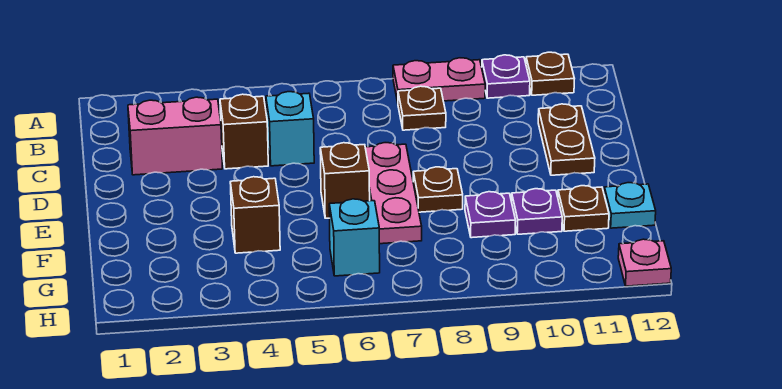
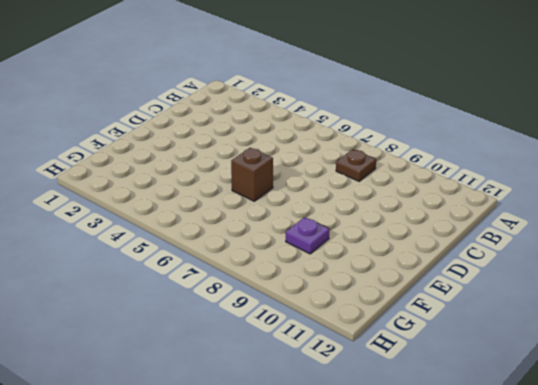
none -> pink 1x2 plate [393,58,485,102]
none -> purple 1x1 plate [482,55,530,98]
none -> brown 1x1 plate [526,52,574,95]

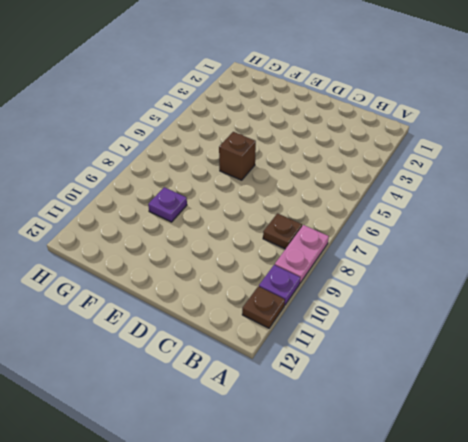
none -> pink 1x2 brick [128,97,222,175]
none -> brown 1x1 brick [220,94,268,169]
none -> cyan 1x1 brick [266,92,314,166]

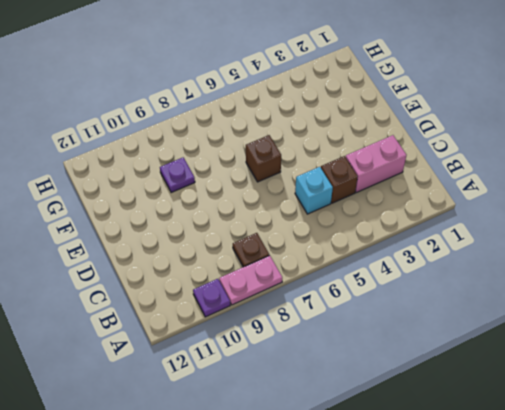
none -> brown 1x1 plate [526,52,574,95]
none -> brown 1x2 plate [538,104,595,175]
none -> pink 1x3 plate [365,143,422,244]

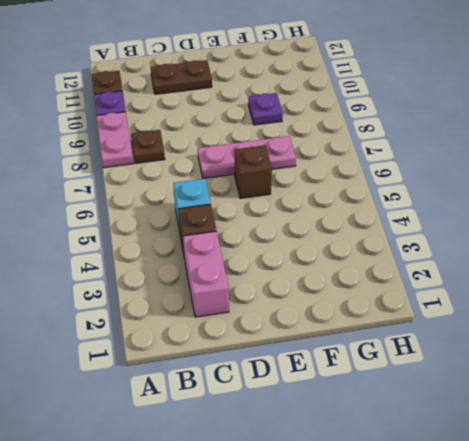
none -> brown 1x1 plate [413,167,463,212]
none -> brown 1x1 brick [230,177,280,253]
none -> purple 1x1 plate [512,189,562,234]

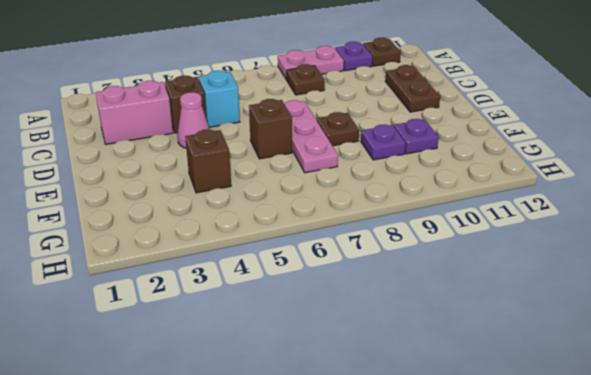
pink 1x1 cone [177,92,210,148] -> none
none -> brown 1x1 plate [558,186,609,231]
none -> cyan 1x1 plate [604,183,656,228]
none -> cyan 1x1 brick [329,199,380,276]

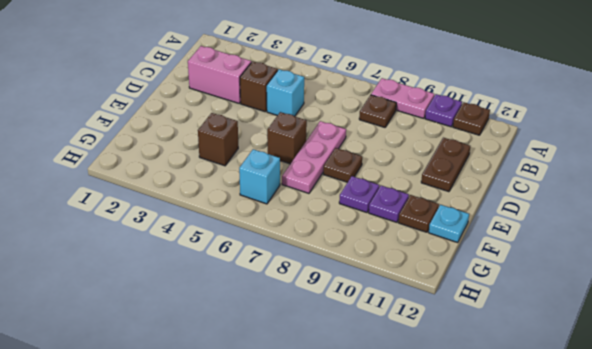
none -> pink 1x1 plate [618,239,671,286]

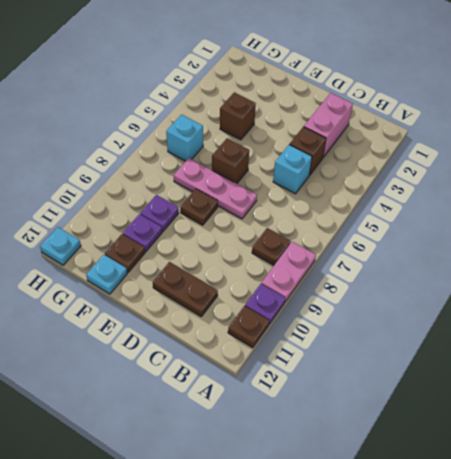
cyan 1x1 plate [40,227,81,265] -> pink 1x1 plate [618,239,671,286]

